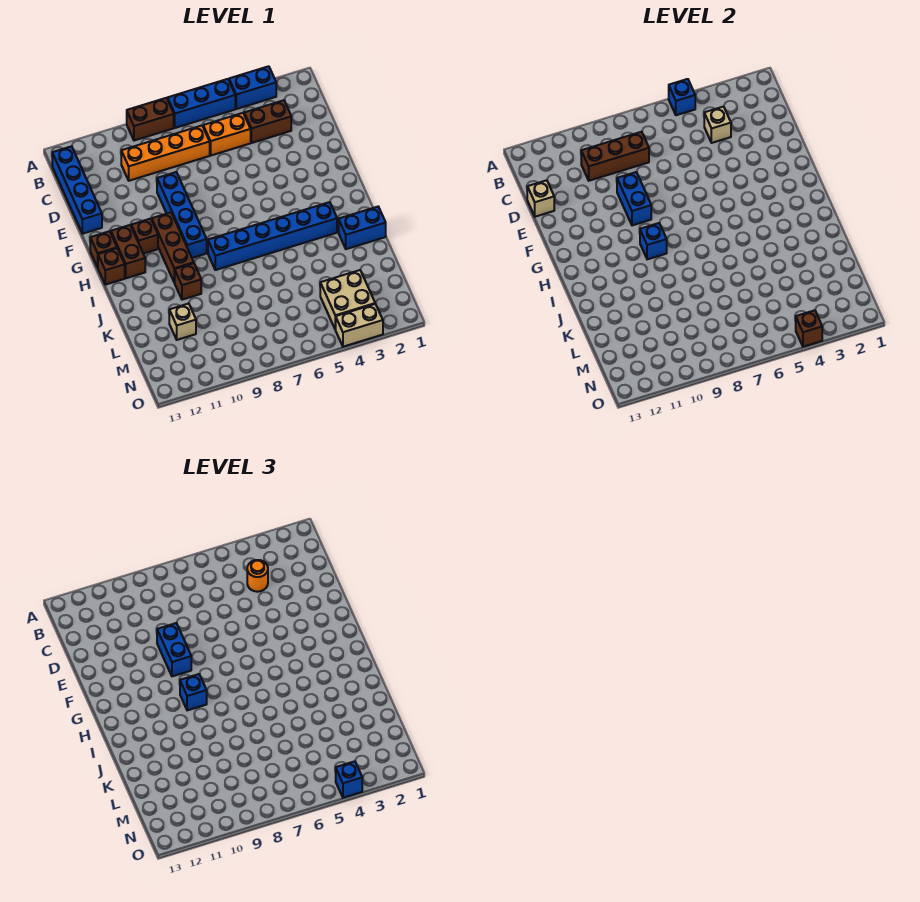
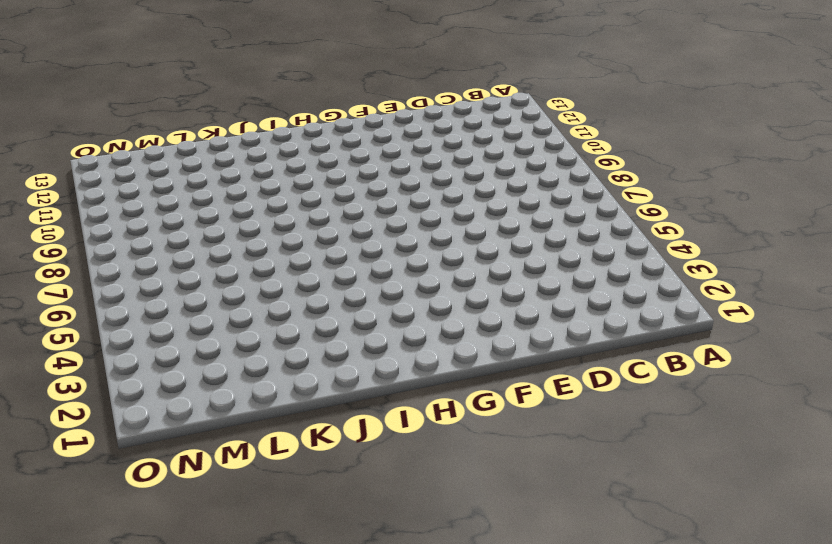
none -> blue 1x2 brick [229,66,276,109]
none -> blue 1x3 brick [168,79,235,128]
none -> brown 1x2 brick [127,98,174,141]
none -> blue 1x4 brick [52,146,102,234]

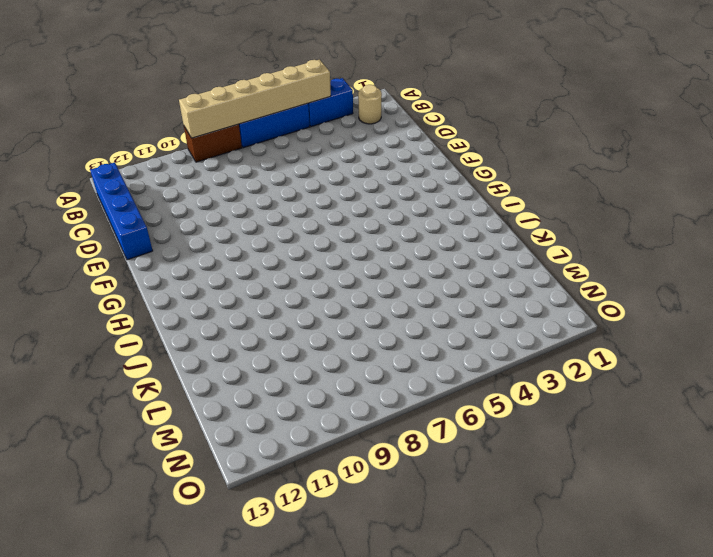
tan 1x6 brick [179,60,331,138] -> blue 1x1 brick [669,79,695,115]
tan 1x1 round brick [358,85,382,124] -> none
none -> brown 1x2 brick [244,100,291,143]
none -> orange 1x2 brick [203,113,251,155]
none -> orange 1x4 brick [121,126,210,181]
none -> blue 1x4 brick [157,172,207,258]

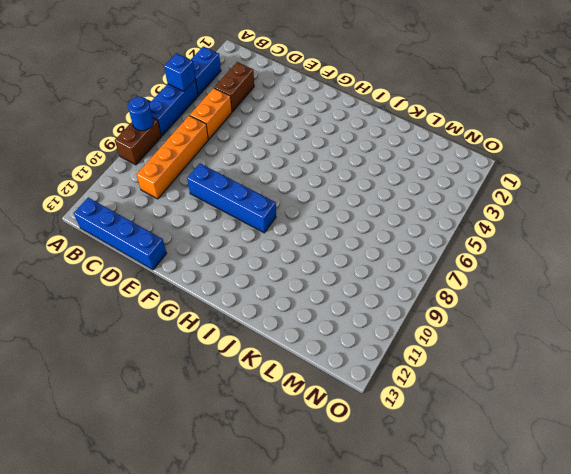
blue 1x1 round brick [128,97,153,131] -> none
none -> brown 1x3 brick [152,212,194,282]
none -> brown 1x1 brick [131,219,158,254]
none -> brown 1x2 brick [111,225,145,278]
none -> brown 1x1 brick [90,231,117,267]

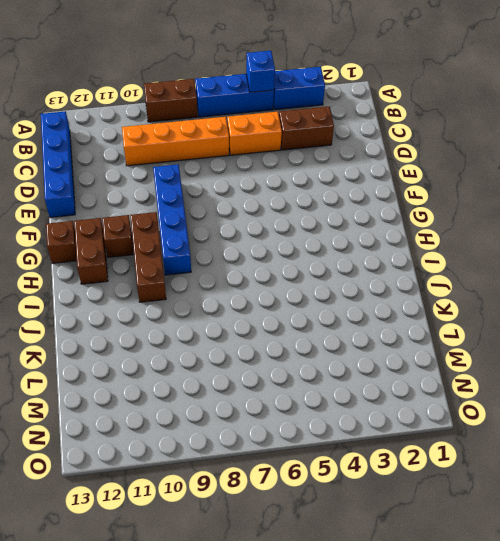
none -> brown 1x1 brick [98,248,125,285]
none -> blue 1x6 brick [208,202,337,270]
none -> blue 1x2 brick [339,207,386,249]
none -> brown 1x1 brick [174,263,201,300]

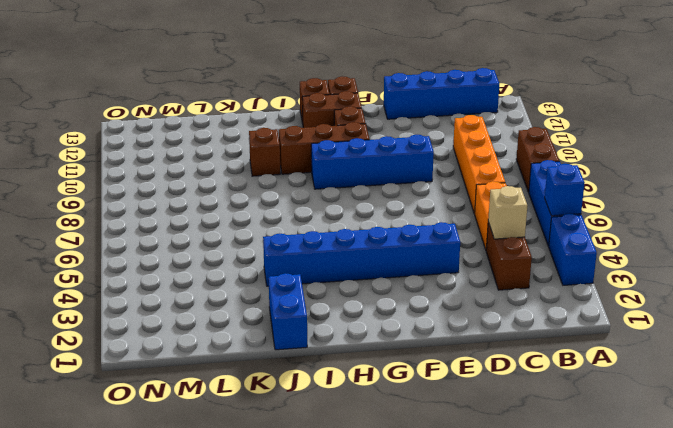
blue 1x6 brick [263,222,460,286] -> blue 1x6 brick turned to [208,202,337,270]
none -> tan 1x1 brick [169,304,196,340]
none -> tan 2x2 brick [320,270,375,329]
none -> tan 1x2 brick [335,304,383,347]
none -> brown 1x3 brick [581,132,649,181]

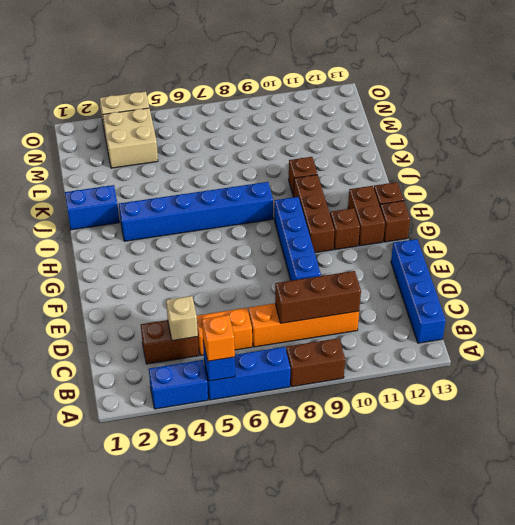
orange 1x1 brick [202,315,235,361] -> none
none -> tan 1x1 brick [169,304,196,340]
none -> tan 1x1 brick [527,180,554,217]
none -> blue 1x2 brick [617,172,651,225]
none -> blue 1x1 brick [640,223,667,259]

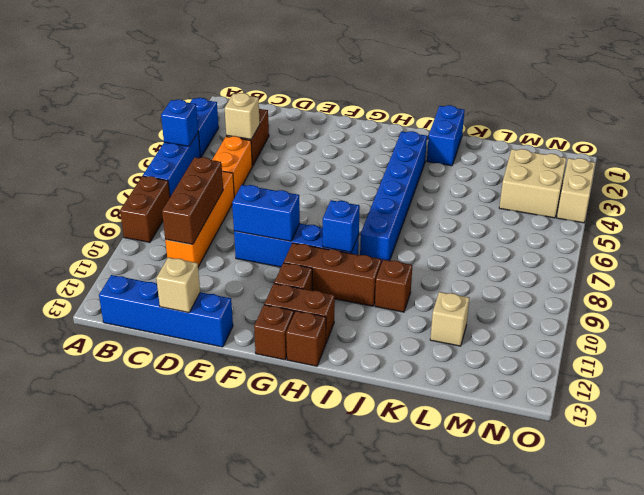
none -> brown 1x1 brick [796,310,822,347]
none -> orange 1x1 round brick [247,560,268,592]
none -> blue 1x2 brick [157,623,191,676]
none -> blue 1x1 brick [180,674,207,710]

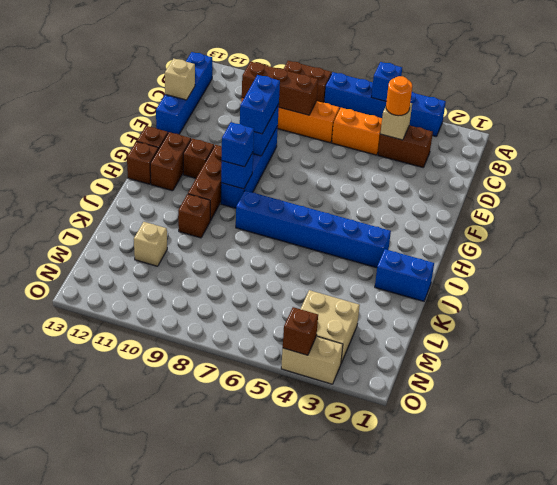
none -> blue 1x1 brick [336,761,362,798]

